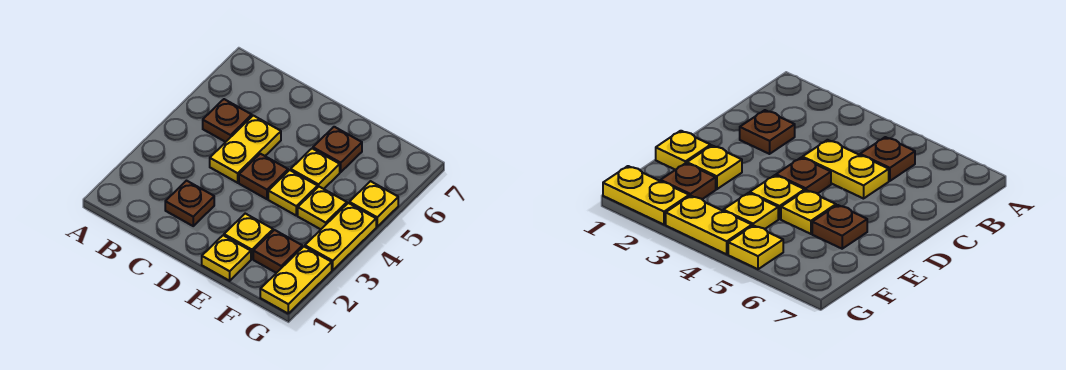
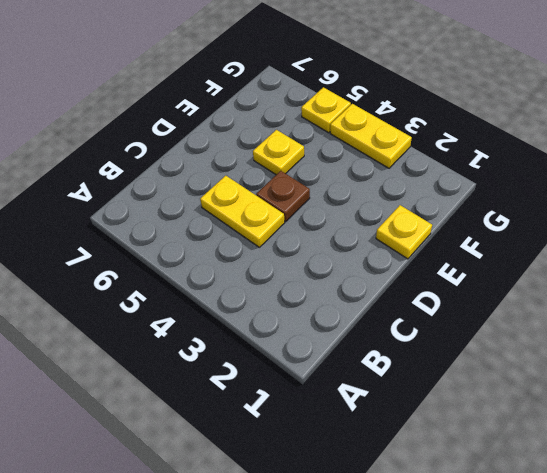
none -> brown 1x1 plate [203,99,252,142]
none -> brown 1x1 plate [165,181,214,226]
none -> yellow 1x1 plate [224,214,273,259]

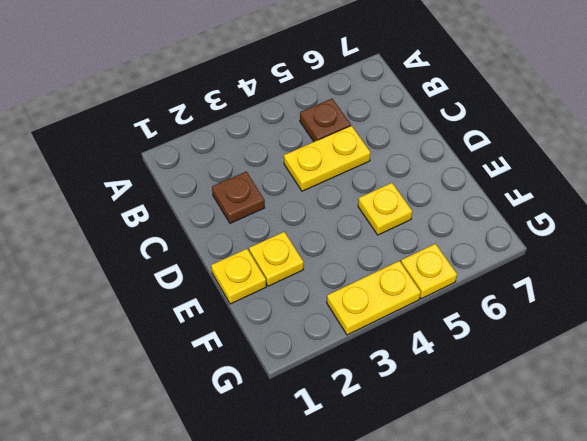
none -> brown 1x1 plate [239,154,288,199]
none -> yellow 1x1 plate [268,170,318,215]
none -> brown 1x1 plate [313,127,362,172]

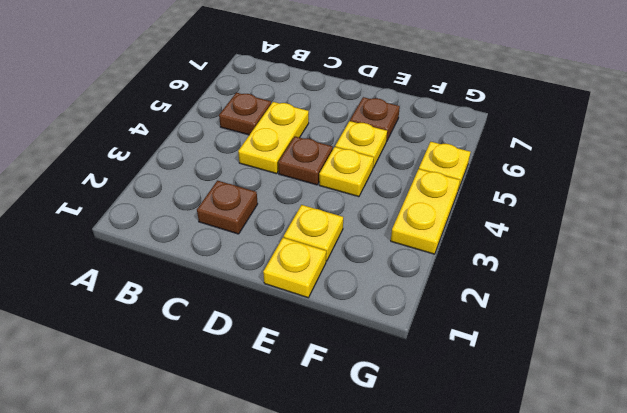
none -> brown 1x1 plate [253,230,302,273]
none -> yellow 1x1 plate [298,187,347,229]
none -> yellow 1x2 plate [260,247,332,313]

